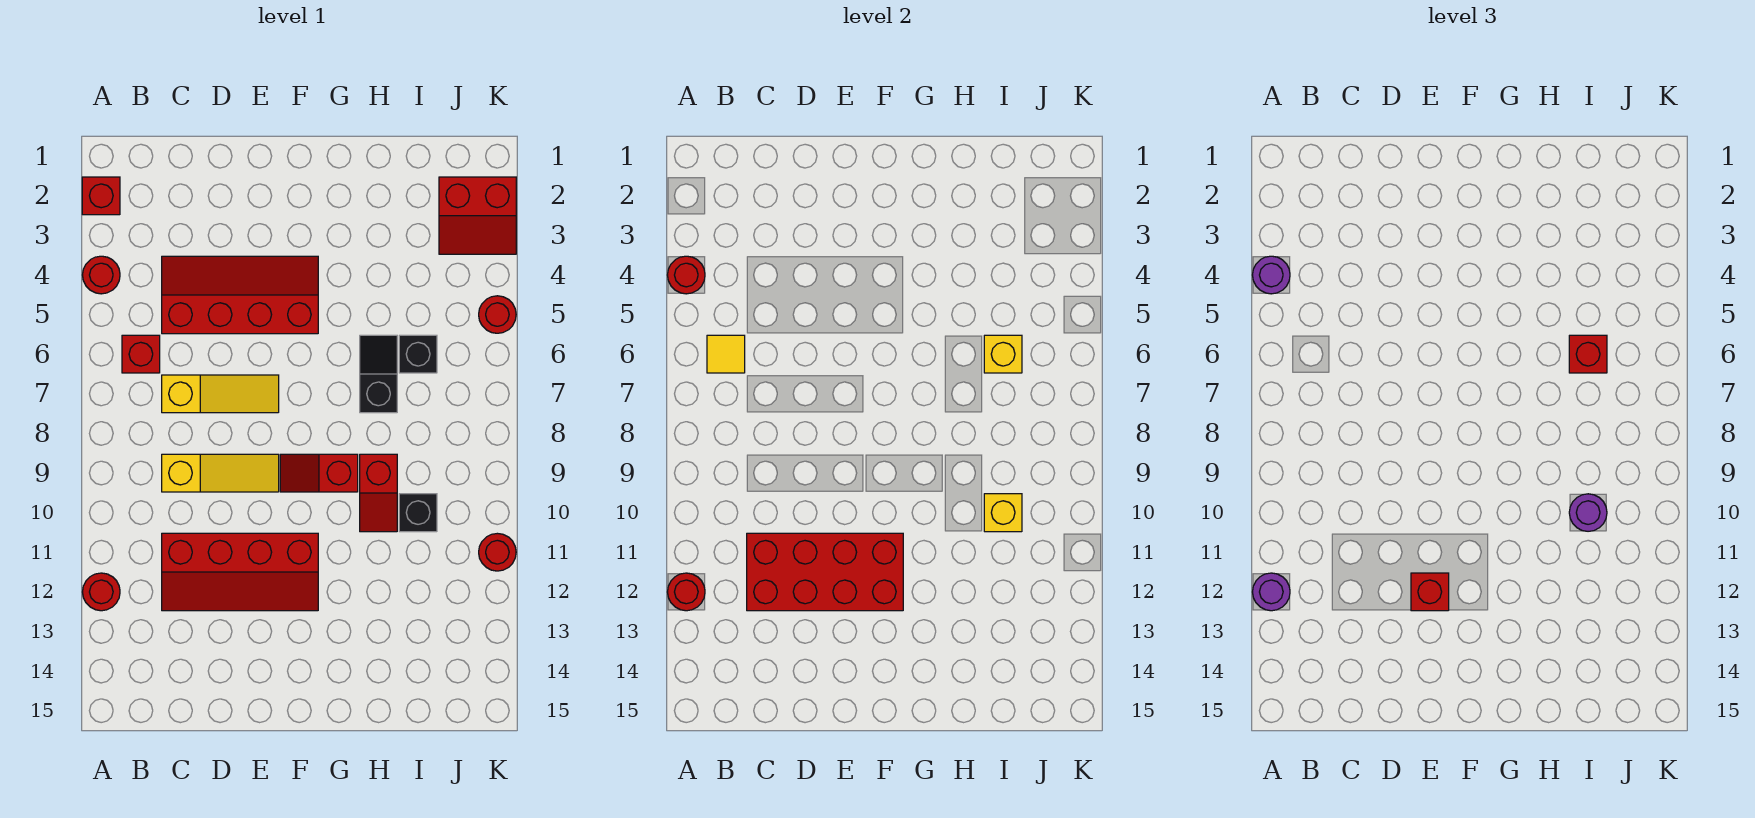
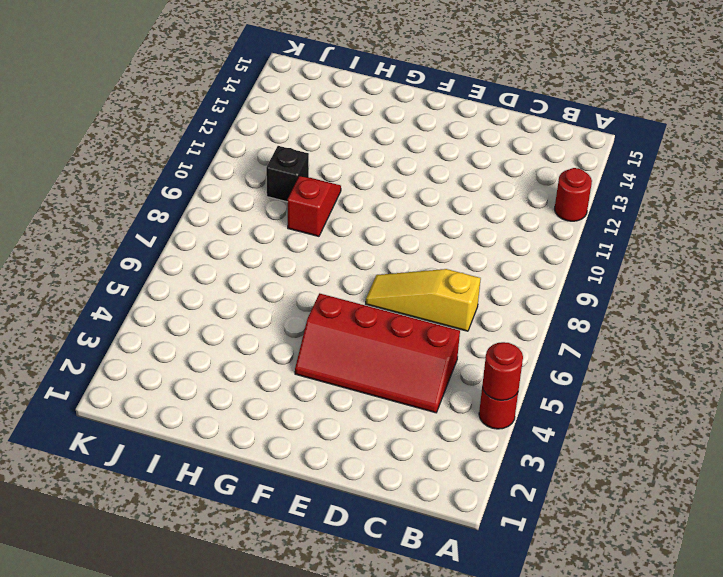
none -> red 1x1 brick [82,177,120,215]
none -> red 1x1 brick [122,335,160,373]
none -> yellow 1x3 slope [162,454,279,492]

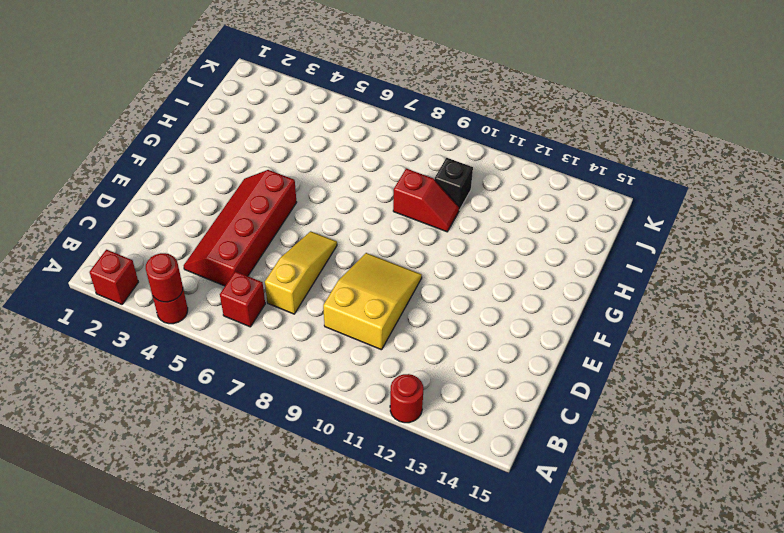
yellow 2x3 slope [323,253,422,350] -> yellow 1x3 slope [162,454,279,492]
none -> red 2x4 slope [162,533,318,611]
none -> red 1x2 slope [280,454,358,492]
none -> black 1x2 slope [360,335,397,413]

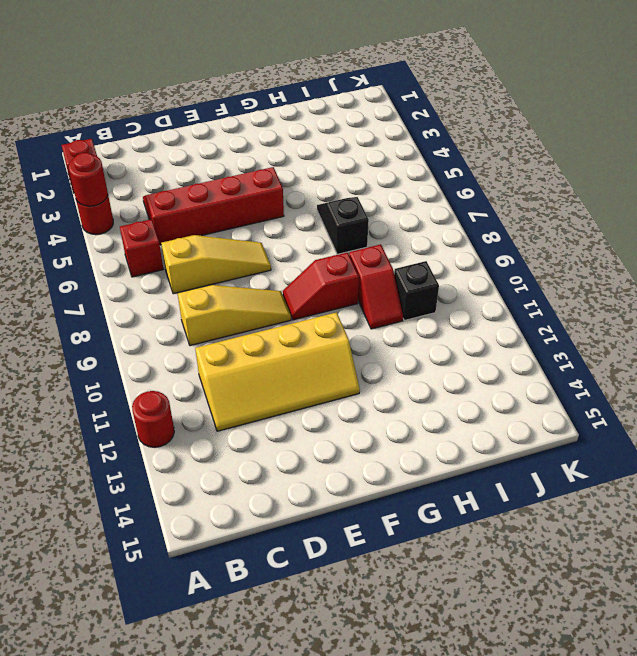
yellow 2x4 slope [195,312,360,431] -> red 2x4 slope [162,533,318,611]
none -> black 1x1 brick [399,335,437,373]
none -> red 2x2 slope [439,177,516,254]
none -> red 1x1 round brick [479,296,516,333]

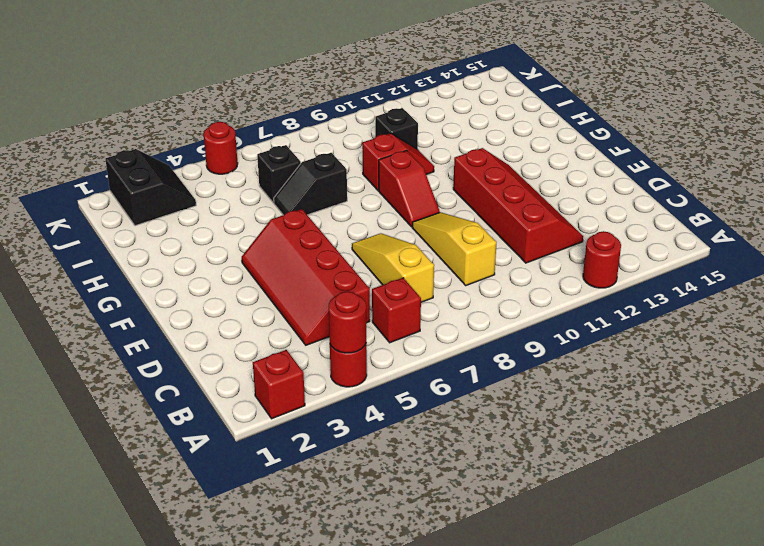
black 2x2 slope [105,149,196,226] -> red 2x2 slope [439,177,516,254]
none -> red 1x1 round brick [479,533,516,571]
none -> red 1x1 round brick [668,573,705,611]
none -> yellow 1x1 tile [707,335,745,373]

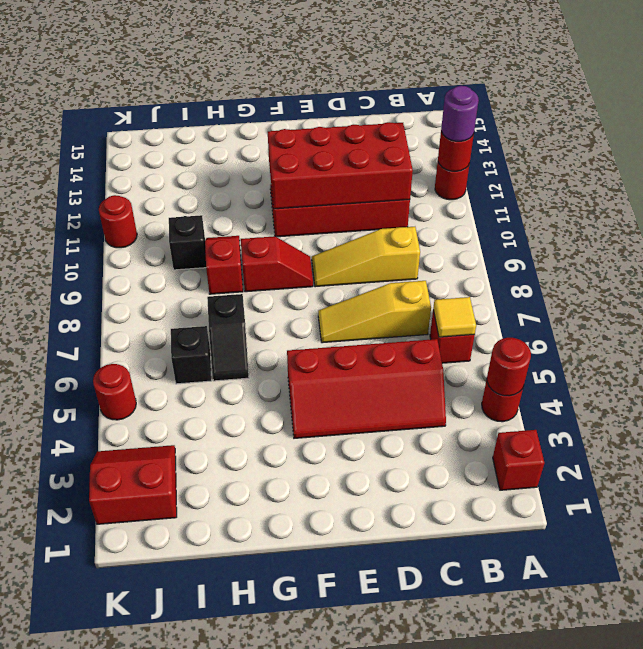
none -> yellow 1x1 brick [984,335,1022,373]
none -> yellow 1x1 brick [984,494,1022,532]
none -> purple 1x1 round brick [1253,256,1290,294]

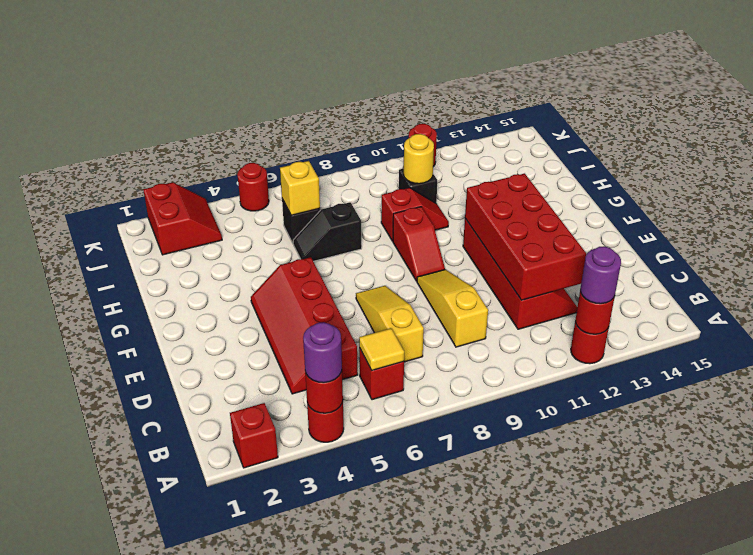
yellow 1x1 round brick [403,134,434,184] -> yellow 1x1 brick [984,494,1022,532]
none -> red 1x1 brick [1411,573,1449,611]
none -> red 1x1 brick [1569,335,1607,373]
none -> purple 1x1 round brick [1569,494,1607,531]

